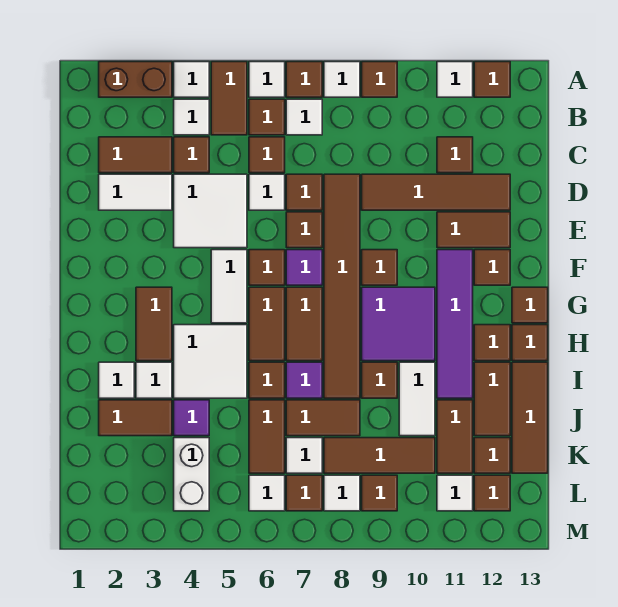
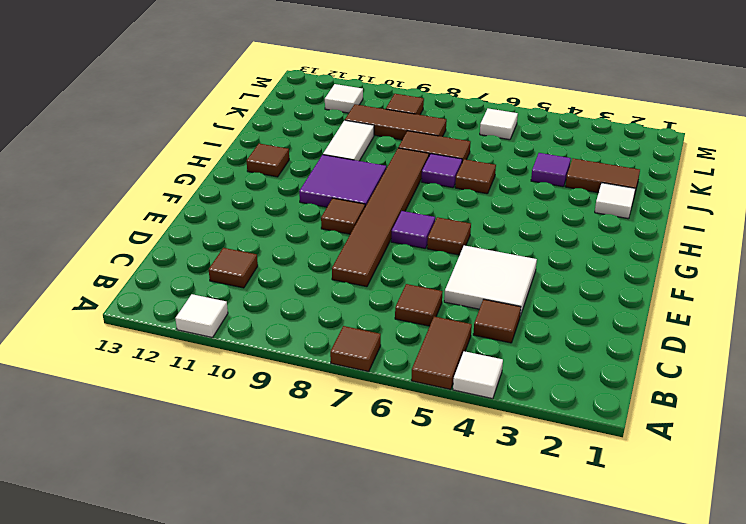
none -> brown 1x2 brick [99,62,172,97]
none -> white 1x1 tile [249,62,285,97]
none -> white 1x1 tile [324,62,360,97]
none -> brown 1x1 tile [362,62,397,97]

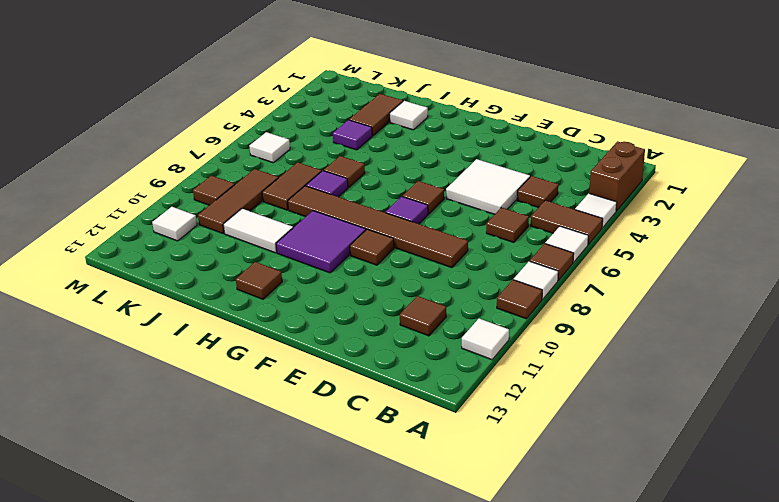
none -> brown 1x1 tile [474,62,510,97]
none -> white 1x1 tile [174,99,209,135]
none -> brown 1x1 tile [249,99,285,135]
none -> white 1x1 tile [286,99,322,135]

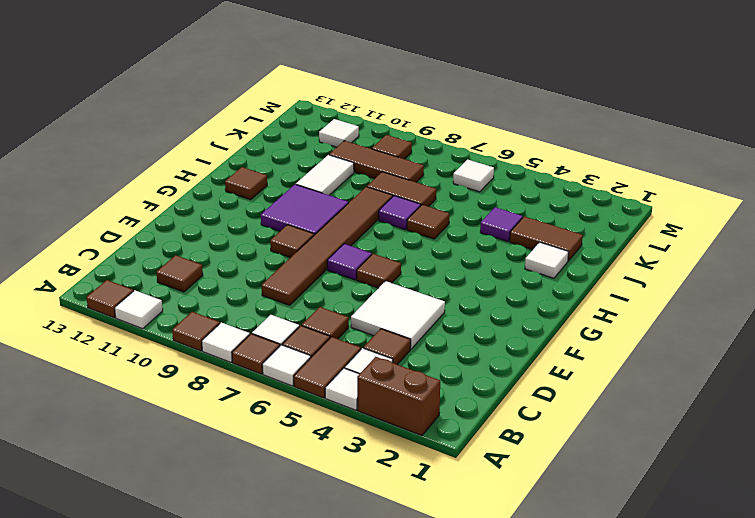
none -> brown 1x2 tile [99,137,172,173]
none -> white 1x2 tile [99,174,172,210]
none -> white 1x1 tile [249,174,285,210]
none -> brown 1x1 tile [286,174,322,210]

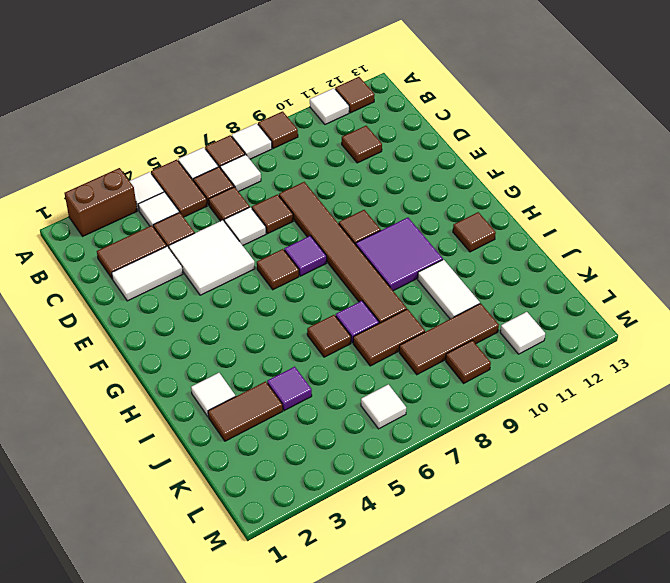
none -> brown 1x4 tile [362,174,510,210]
none -> brown 1x1 tile [286,212,322,248]
none -> brown 1x2 tile [437,212,510,248]
none -> white 1x2 tile [211,250,247,323]

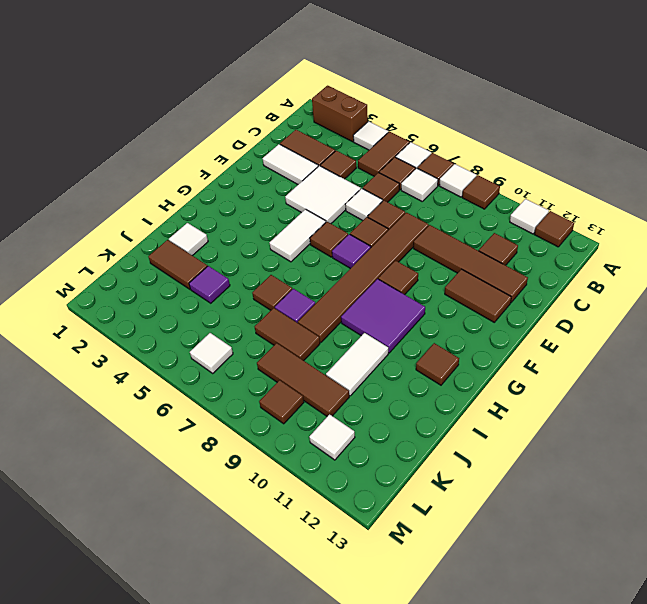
none -> white 1x1 tile [174,99,209,135]
none -> purple 1x4 tile [437,250,473,398]
none -> brown 1x1 tile [474,250,510,285]
none -> brown 1x2 tile [136,287,172,361]

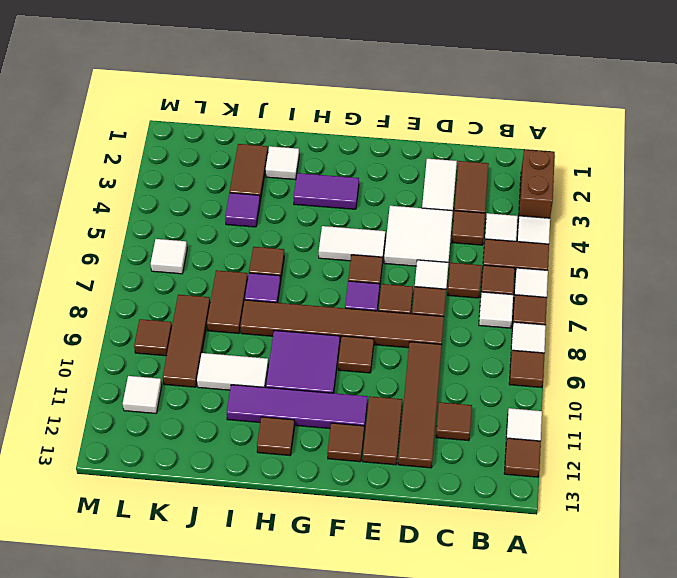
purple 1x2 tile [294,173,359,209] -> brown 1x2 tile [136,287,172,361]
none -> brown 1x2 tile [249,287,285,361]
none -> brown 1x2 tile [286,287,322,361]
none -> brown 1x1 tile [512,287,548,323]
none -> white 2x2 tile [174,325,247,398]

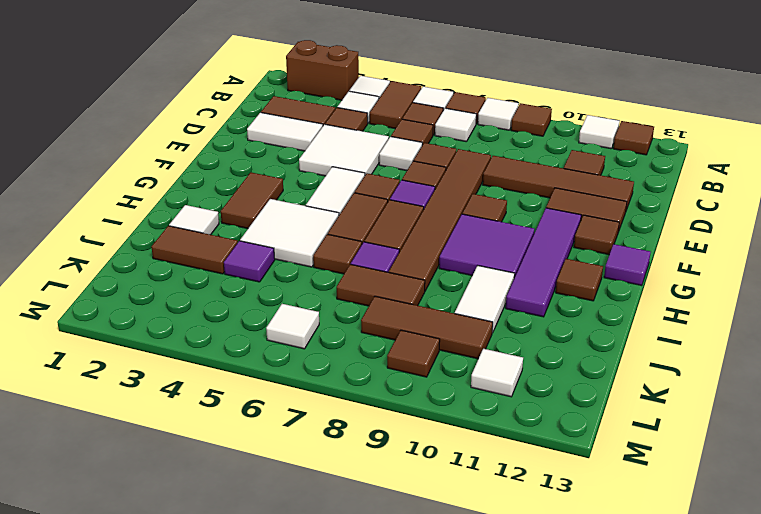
purple 1x1 tile [604,244,651,286] -> brown 1x1 tile [512,287,548,323]
none -> brown 1x1 tile [512,325,548,361]
none -> white 1x1 tile [136,362,172,398]
none -> brown 1x1 tile [362,362,397,398]
none -> brown 1x2 tile [474,362,510,436]

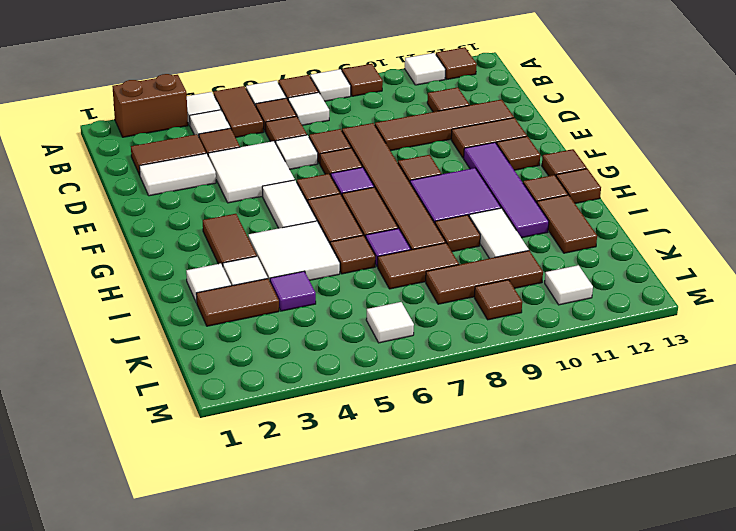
none -> brown 1x3 tile [512,362,548,473]
none -> brown 1x2 tile [249,400,285,473]
none -> brown 1x2 tile [437,400,473,473]
none -> white 1x2 brick [174,438,209,511]

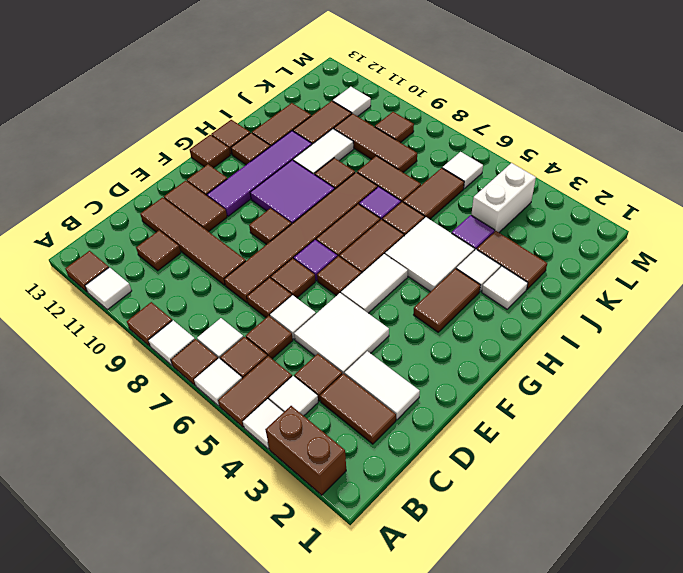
none -> brown 1x3 tile [512,362,548,473]
none -> white 1x1 tile [286,438,322,473]
none -> brown 1x1 tile [474,438,510,473]
none -> brown 1x1 tile [286,475,322,511]

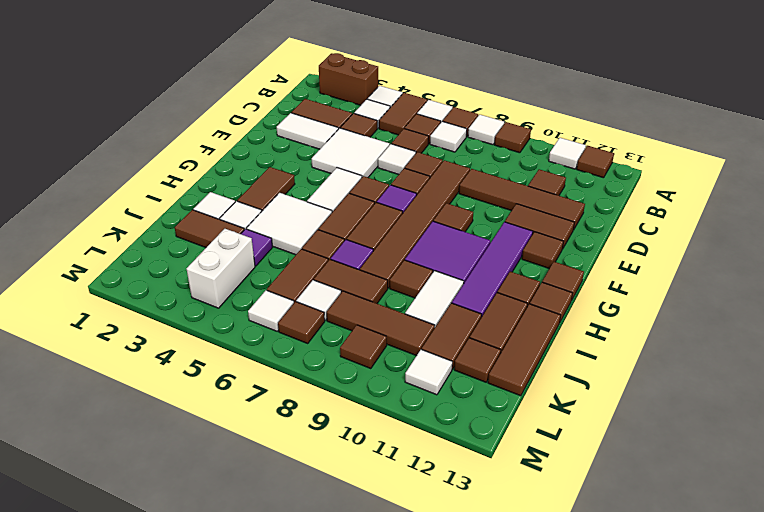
none -> white 1x1 tile [324,475,360,511]
none -> brown 1x1 tile [474,475,510,511]

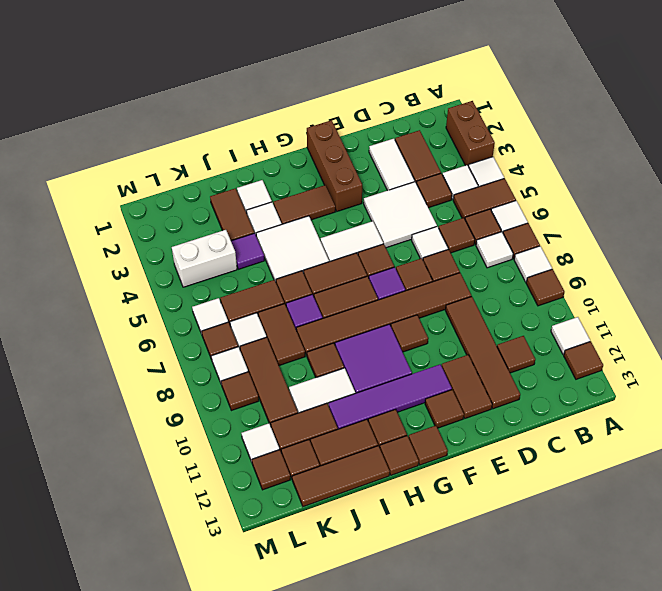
brown 1x3 brick [307,120,362,211] -> none

